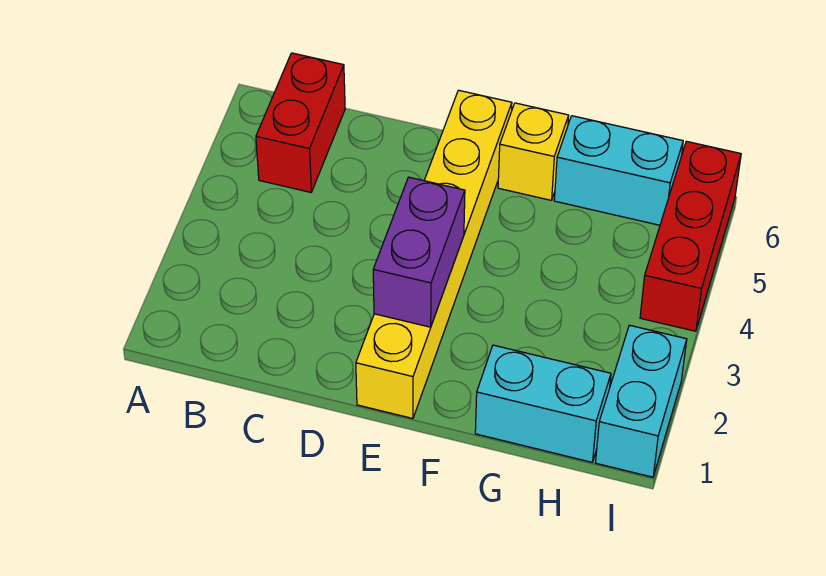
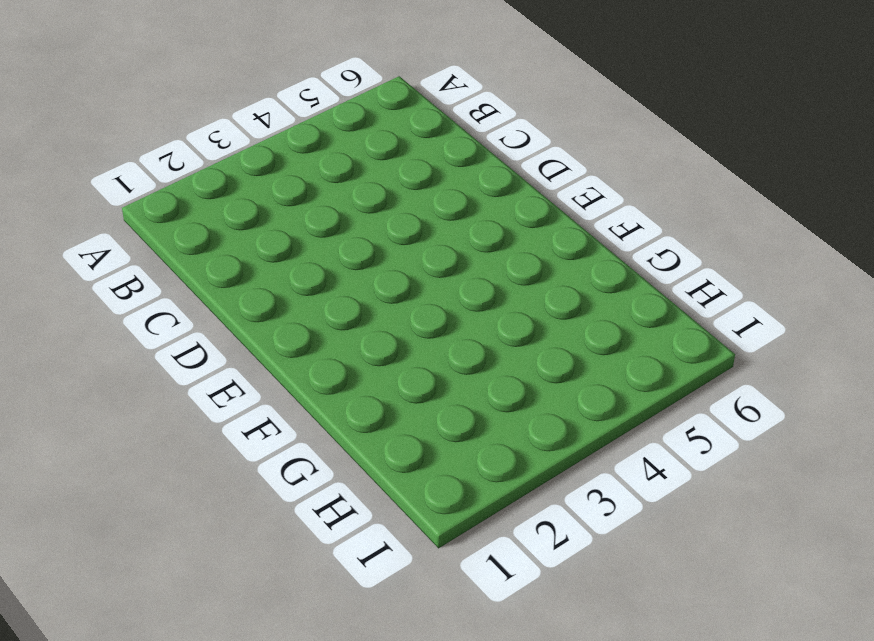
none -> red 1x2 brick [256,53,345,192]
none -> yellow 1x6 brick [356,90,512,419]

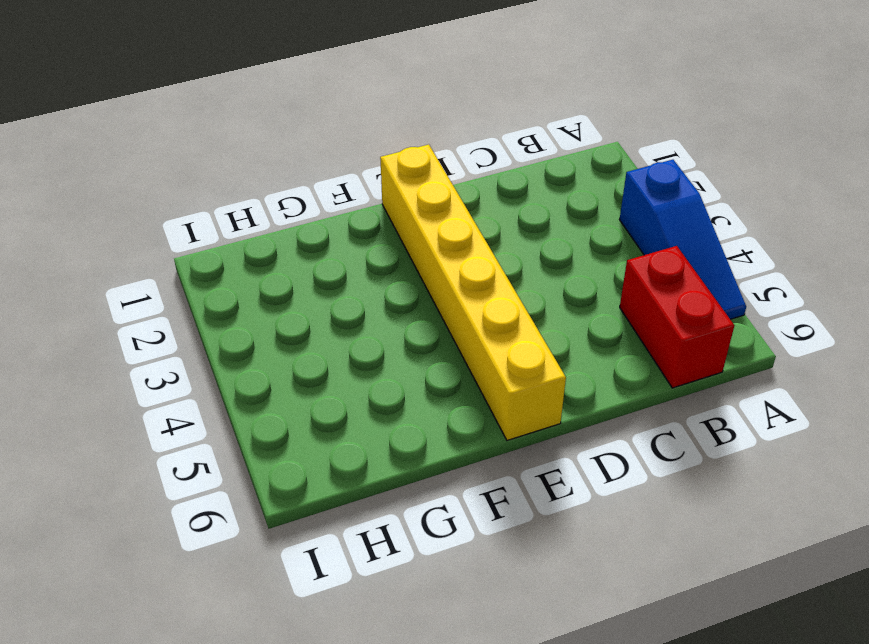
blue 1x3 slope [620,160,746,319] -> none
none -> yellow 1x1 brick [498,103,569,200]
none -> cyan 1x2 brick [475,345,611,462]

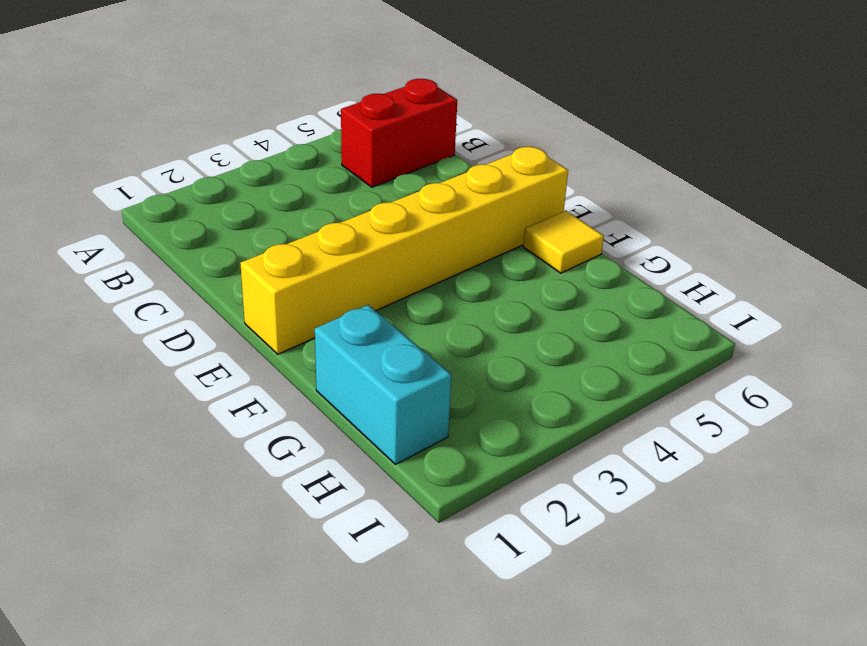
yellow 1x1 tile [523,211,604,273] -> yellow 1x1 brick [498,103,569,200]
none -> cyan 1x2 brick [554,116,683,225]
none -> cyan 1x2 brick [596,325,687,477]

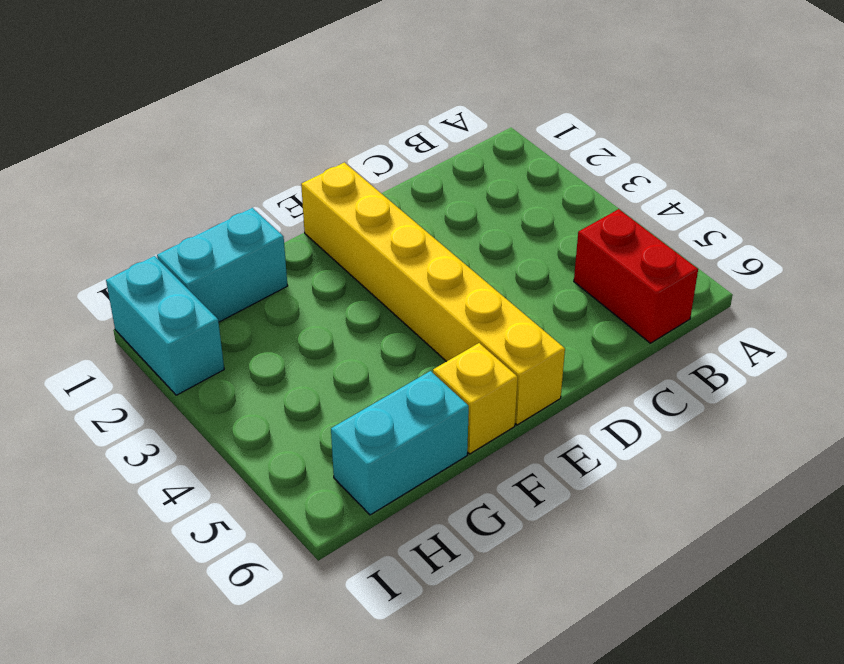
none -> red 1x3 brick [640,141,741,331]
none -> purple 1x2 brick [373,177,465,327]

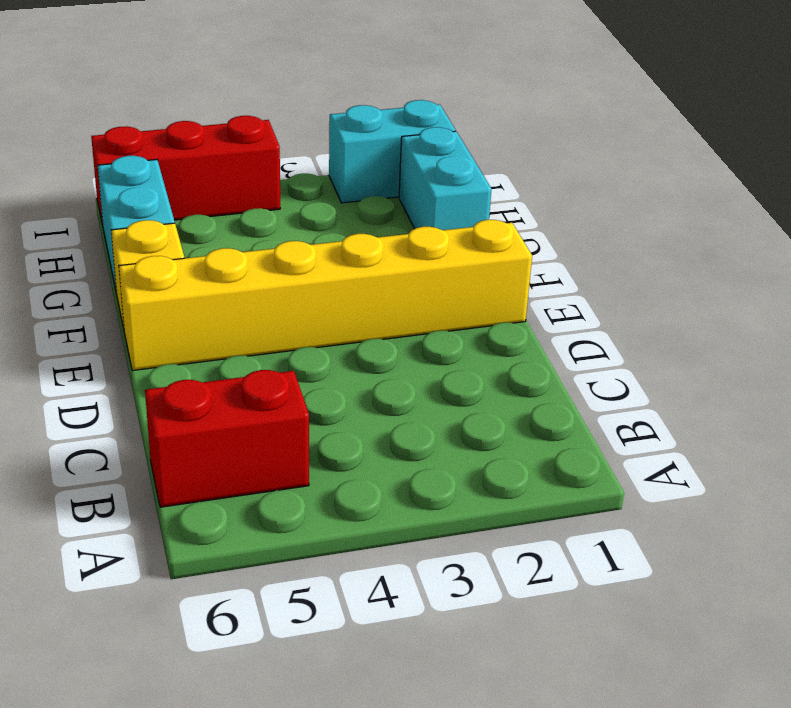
none -> purple 1x2 brick [373,177,465,327]

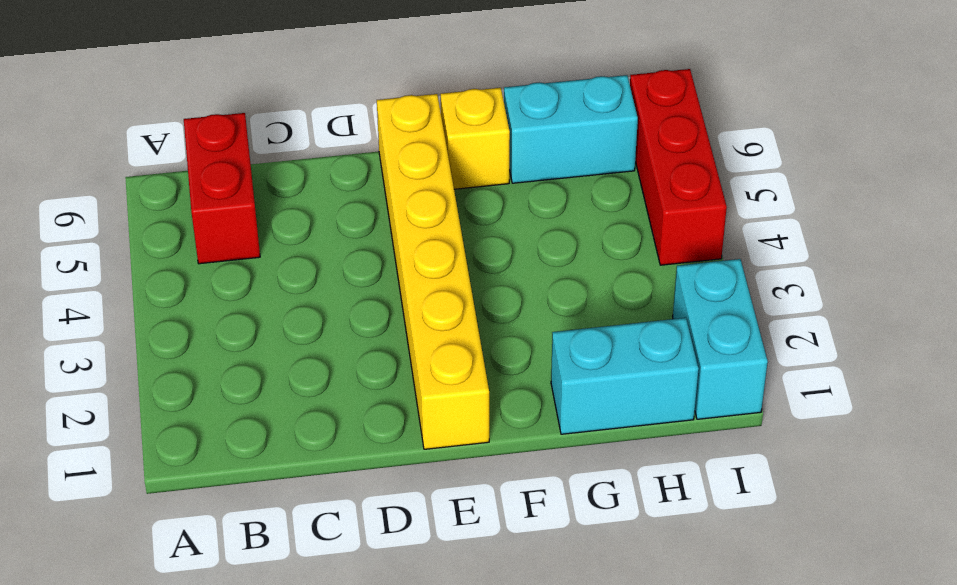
none -> purple 1x2 brick [373,177,465,327]

